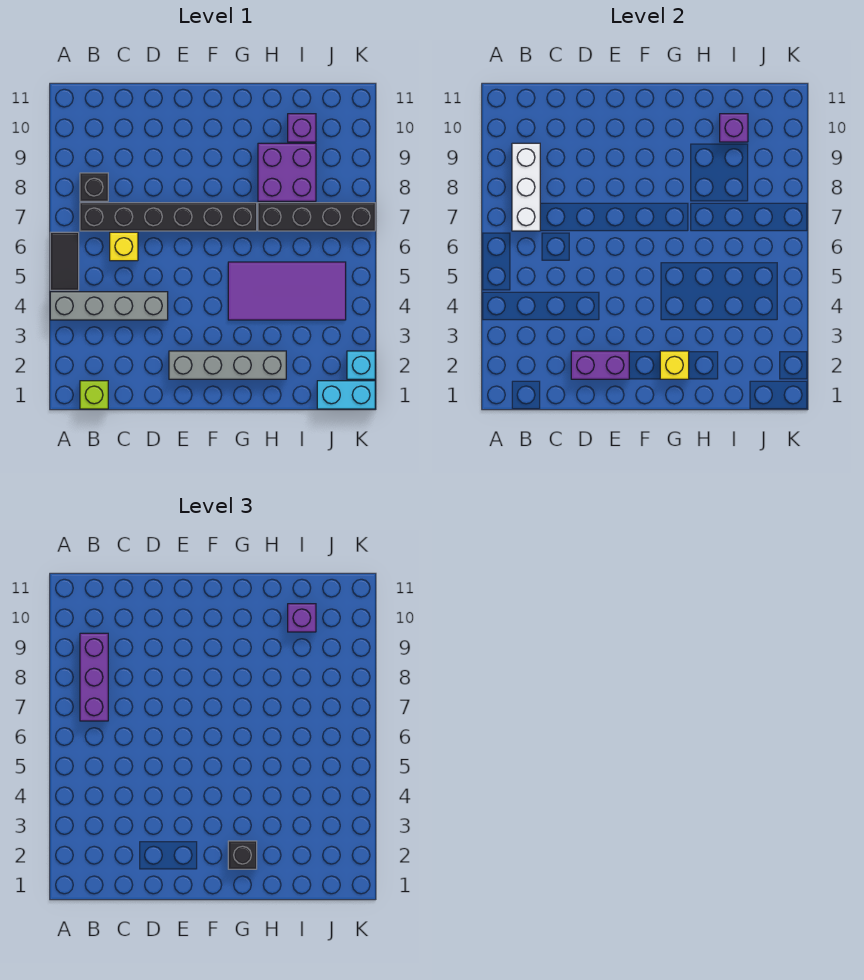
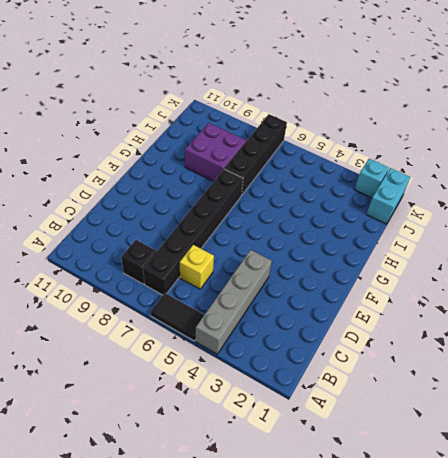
none -> lime 1x1 brick [80,381,108,409]
none -> grey 1x4 brick [169,351,286,379]
none -> purple 2x4 tile [228,262,346,320]

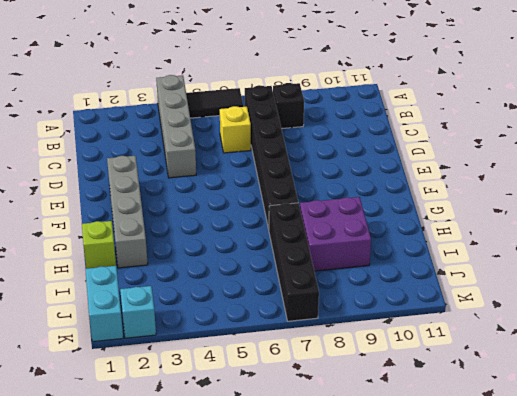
lime 1x1 brick [82,221,116,269] -> lime 1x1 brick moved to [80,381,108,409]
none -> purple 2x4 tile [228,262,346,320]
none -> purple 1x1 brick [288,114,316,142]
none -> white 1x3 brick [512,143,540,231]

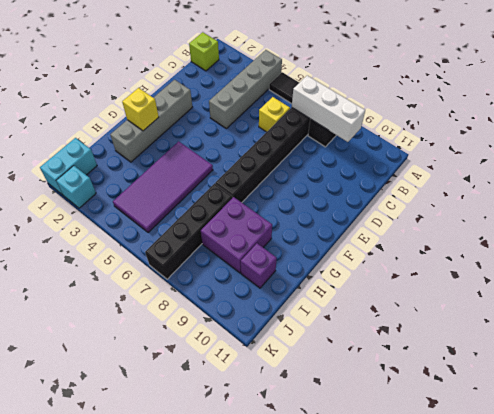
none -> purple 1x2 brick [571,351,629,379]
none -> purple 1x1 brick [720,114,748,142]
none -> purple 1x3 brick [80,633,108,721]

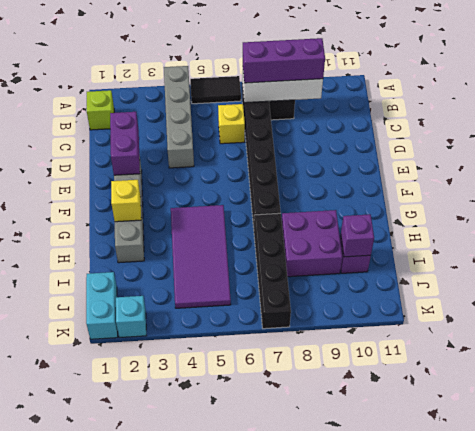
none -> black 1x1 brick [228,841,257,869]
none -> purple 1x1 brick [288,604,316,632]

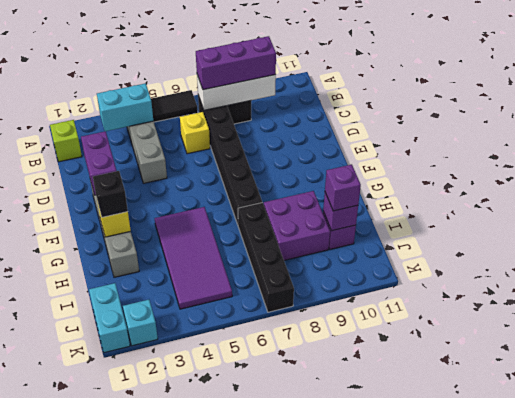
cyan 1x2 brick [97,83,153,131] -> none

